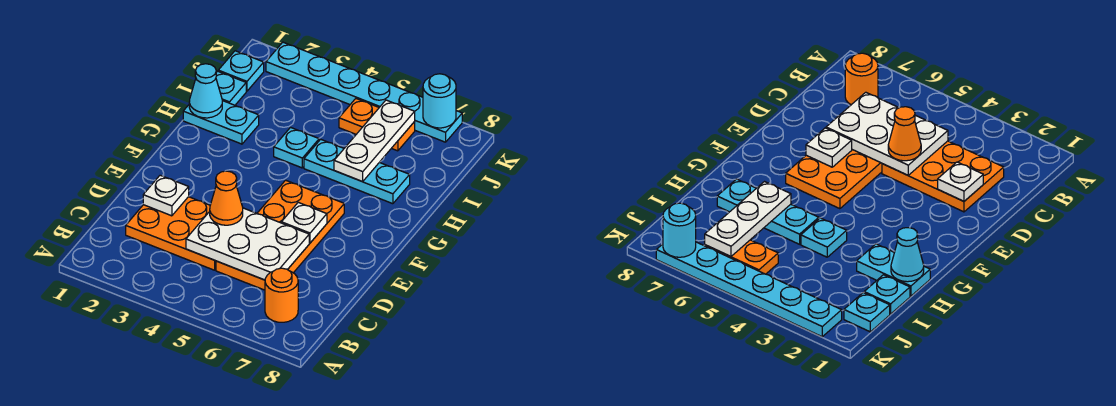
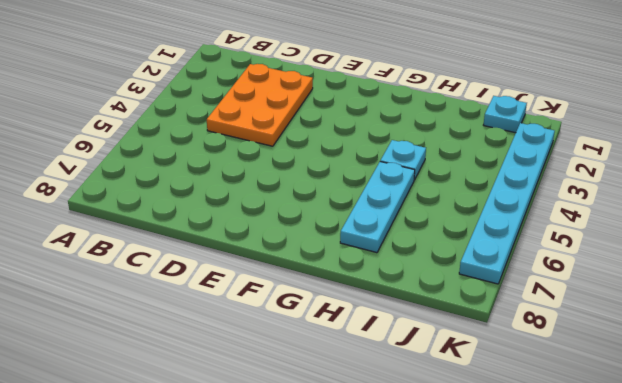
none -> orange 1x1 round brick [265,268,298,322]
none -> orange 2x4 plate [216,180,344,290]
none -> cyan 1x2 plate [183,101,259,144]

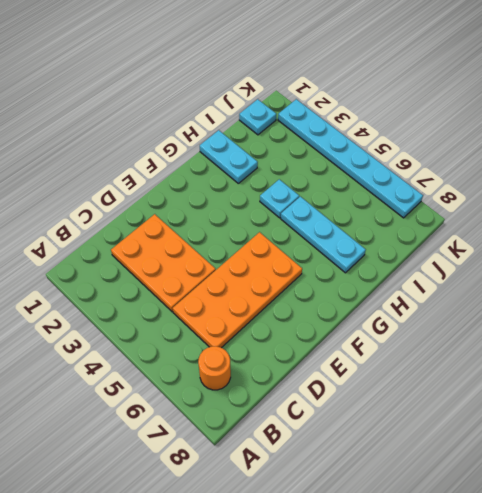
none -> cyan 1x1 plate [216,71,246,105]
none -> orange 1x2 plate [339,99,415,151]
none -> white 2x3 plate [186,208,309,280]

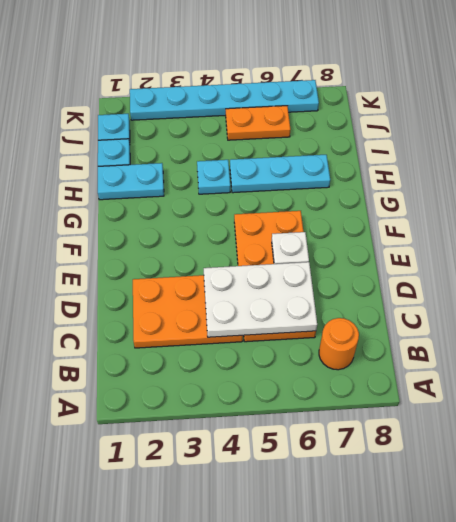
none -> white 1x1 plate [143,175,189,216]
none -> cyan 1x1 cone [189,64,222,118]
none -> white 1x3 plate [334,100,415,182]

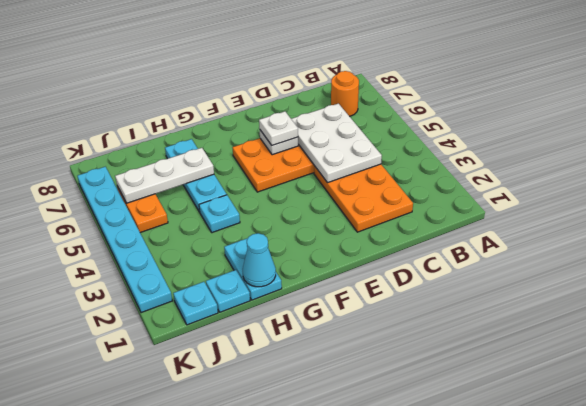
white 1x1 plate [259,111,298,145] -> white 1x1 plate moved to [143,175,189,216]
none -> cyan 1x1 round brick [423,74,456,128]
none -> orange 1x1 cone [210,171,243,225]

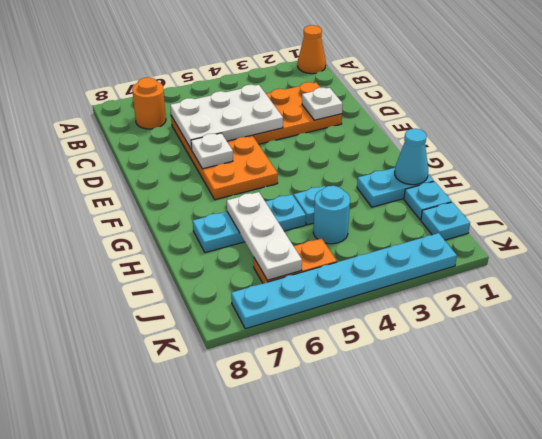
orange 1x1 cone [298,25,326,74] -> orange 1x1 cone moved to [210,171,243,225]
cyan 1x1 round brick [313,186,350,244] -> cyan 1x1 round brick moved to [423,74,456,128]

